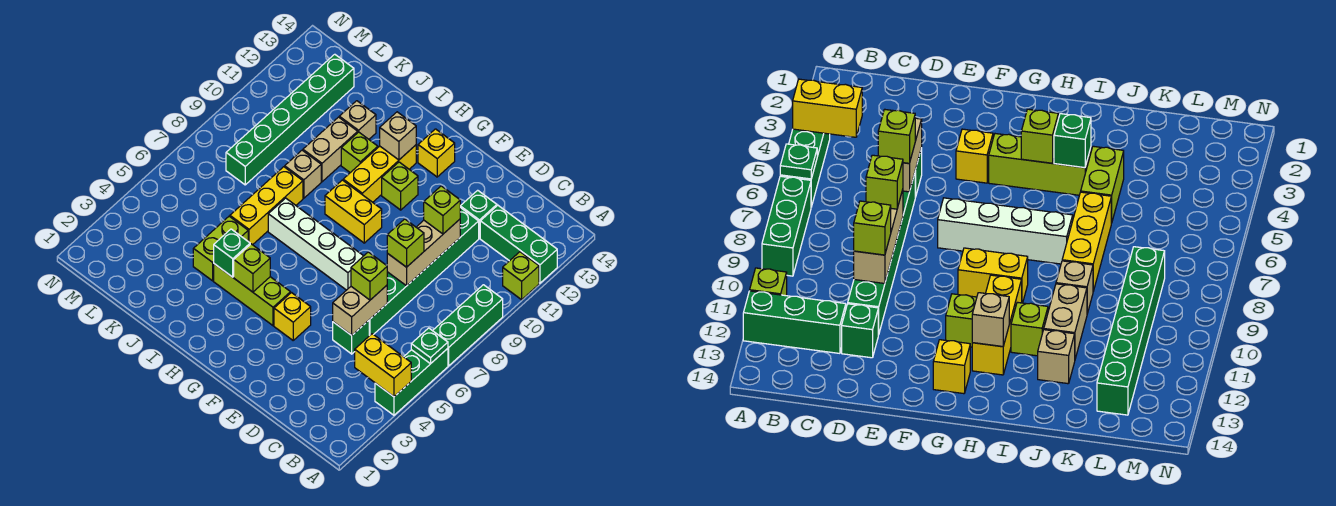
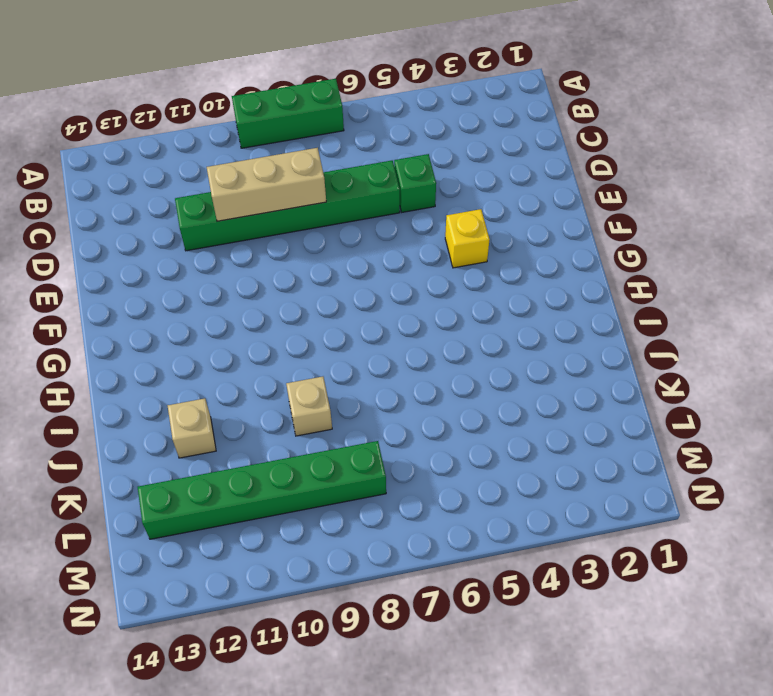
none -> green 1x3 brick [375,349,448,415]
none -> lime 1x1 brick [503,252,539,300]
none -> green 1x3 brick [480,205,557,283]
none -> green 1x1 brick [460,190,497,238]

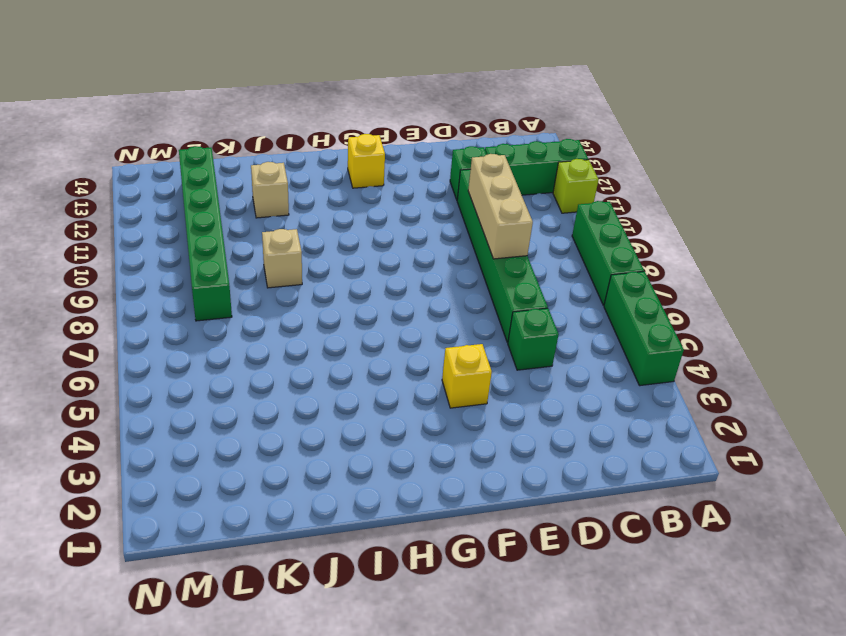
none -> white 1x4 brick [268,198,363,290]
none -> lime 1x3 brick [214,264,290,326]
none -> yellow 1x2 brick [325,180,382,243]
none -> lime 1x1 brick [382,162,418,210]

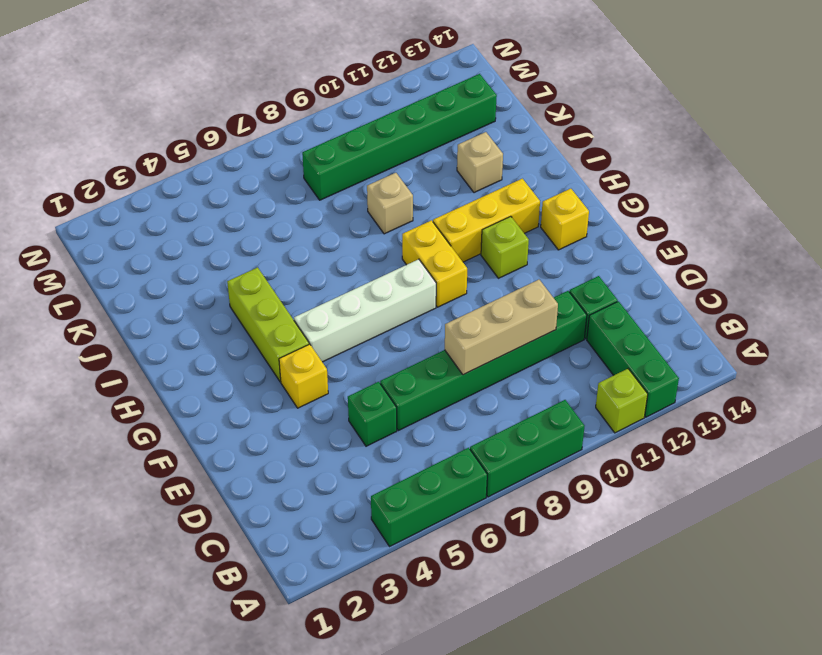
white 1x4 brick [294,259,436,362] -> white 1x4 brick turned to [268,198,363,290]
none -> lime 1x1 brick [341,132,378,173]
none -> lime 1x2 brick [193,216,248,281]
none -> yellow 1x3 brick [230,167,303,245]
none -> tan 1x2 brick [303,117,358,182]

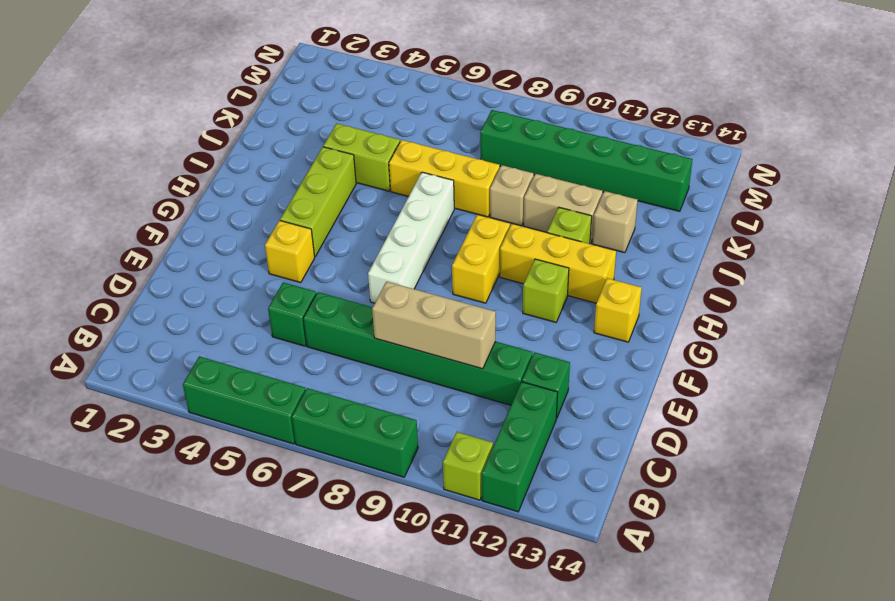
none -> yellow 1x2 brick [355,334,411,397]
none -> green 1x1 plate [411,328,448,364]
none -> tan 1x2 brick [333,285,387,335]
none -> lime 1x1 brick [234,244,270,292]

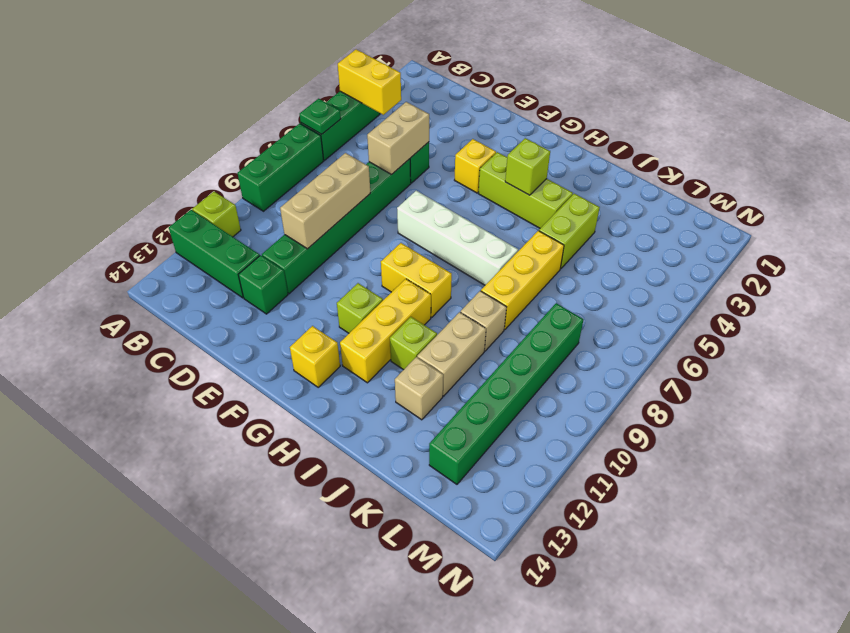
none -> tan 1x1 brick [380,112,416,160]
none -> green 1x1 brick [214,229,250,277]
none -> lime 1x1 brick [351,252,387,300]
none -> lime 1x1 brick [387,219,424,267]

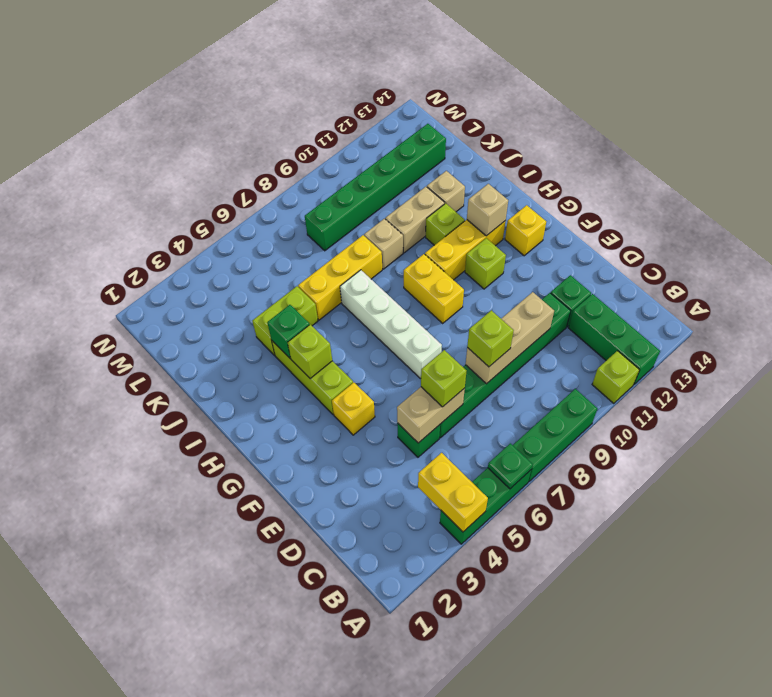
none -> lime 1x1 brick [424,186,460,234]

